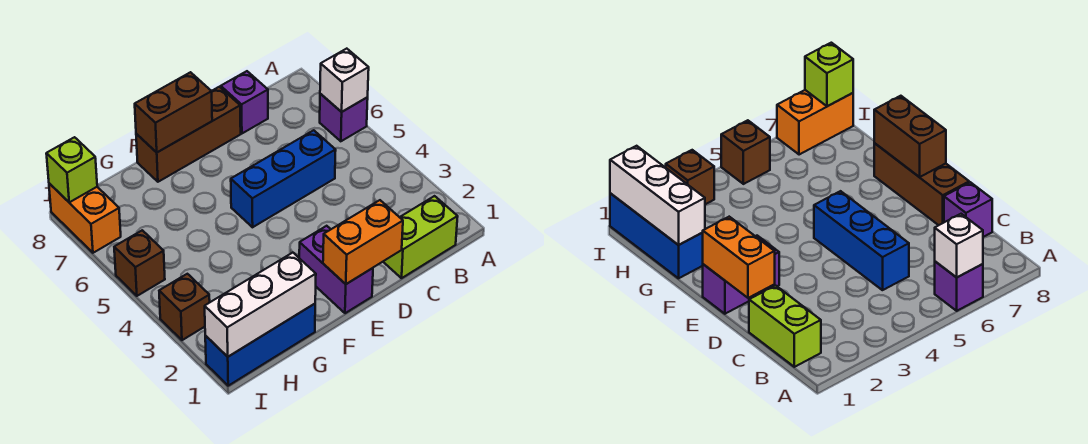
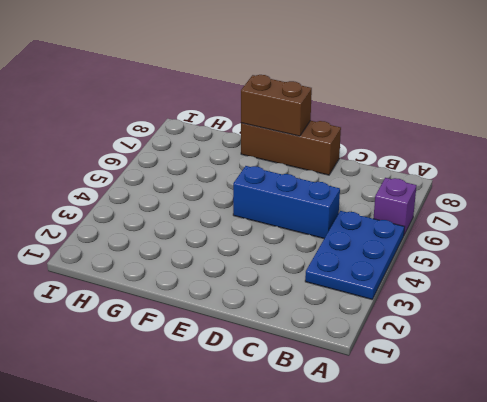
blue 2x3 plate [305,211,404,299] -> none
none -> lime 1x2 brick [383,196,458,278]
none -> purple 1x1 brick [221,71,268,133]
none -> purple 1x2 brick [299,226,373,313]

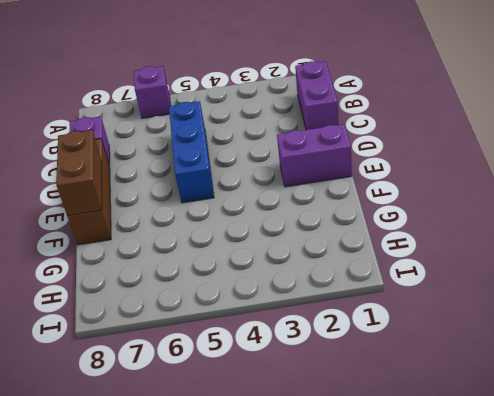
purple 1x2 brick [295,61,338,130] -> lime 1x2 brick [383,196,458,278]
none -> blue 1x3 brick [205,304,315,386]
none -> brown 1x1 brick [159,274,210,340]
none -> brown 1x1 brick [114,230,165,296]

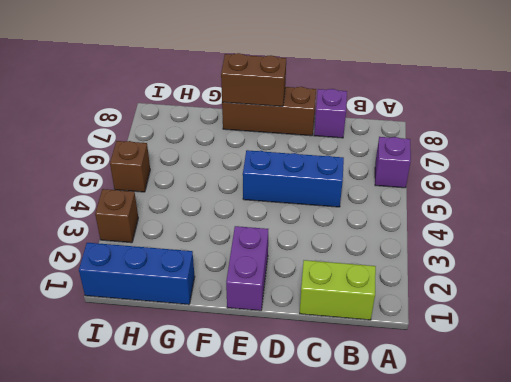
none -> orange 1x2 brick [49,183,121,253]
none -> white 1x1 brick [320,49,369,112]
none -> orange 1x2 brick [323,200,403,284]

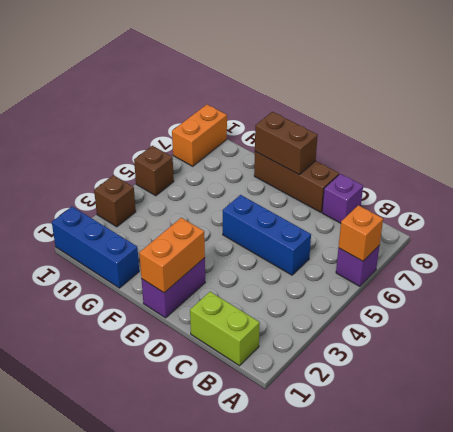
orange 1x1 brick [338,205,383,261] -> white 1x1 brick [320,49,369,112]
orange 1x2 brick [139,218,205,293] -> orange 1x2 brick turned to [323,200,403,284]
none -> white 1x3 brick [205,253,316,357]
none -> lime 1x1 brick [46,137,97,202]

